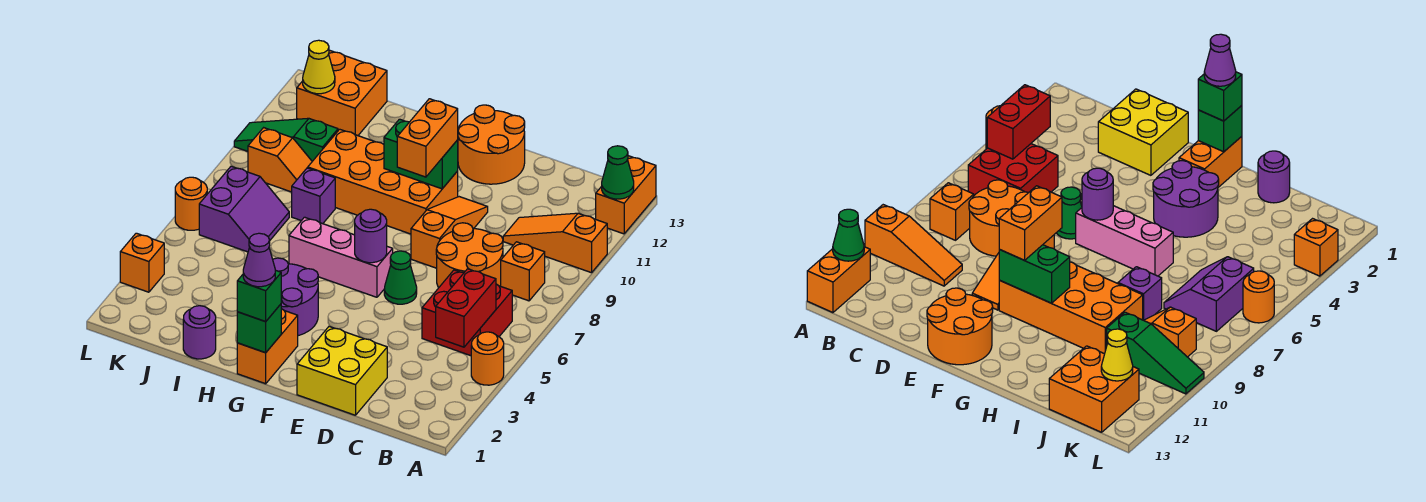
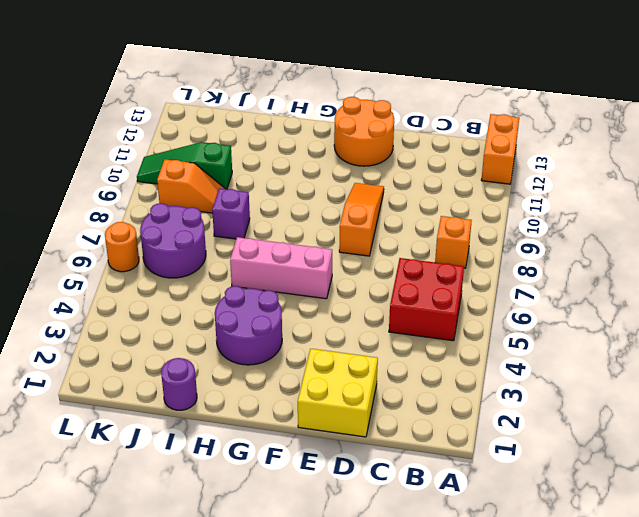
purple 2x2 round brick [140,203,206,278] -> purple 2x2 slope [199,166,289,252]
none -> orange 1x1 round brick [471,332,504,385]
none -> orange 1x3 slope [503,213,607,273]
none -> orange 2x2 round brick [436,223,503,288]
none -> green 1x1 cone [384,251,417,304]

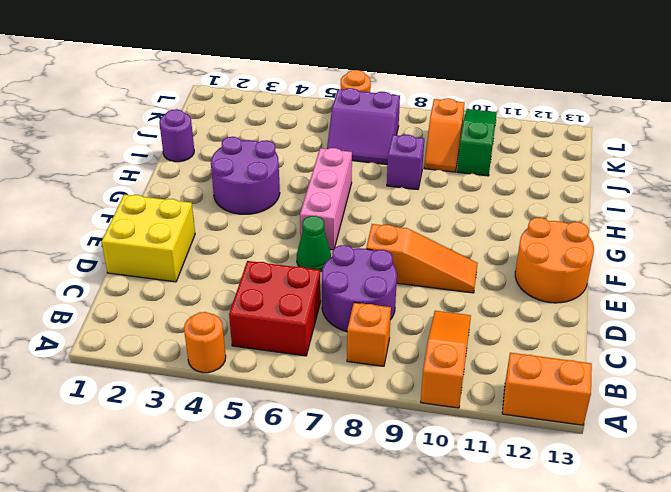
purple 2x2 round brick [322,245,397,331] -> orange 2x2 round brick [436,223,503,288]
none -> orange 2x4 brick [308,129,458,234]
none -> orange 1x2 brick [237,309,298,384]
none -> orange 2x2 brick [297,50,387,136]
none -> orange 1x1 brick [120,233,164,292]

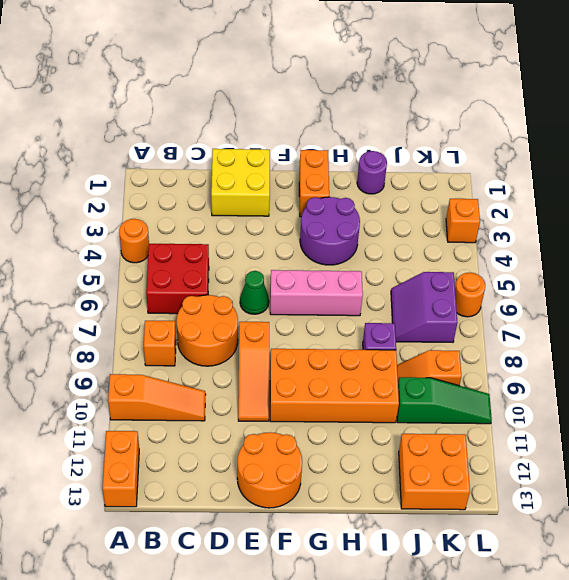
none -> green 1x1 cone [602,146,634,199]
none -> red 1x2 brick [436,269,496,347]
none -> purple 1x1 round brick [355,209,387,263]
none -> green 1x2 brick [384,119,458,189]

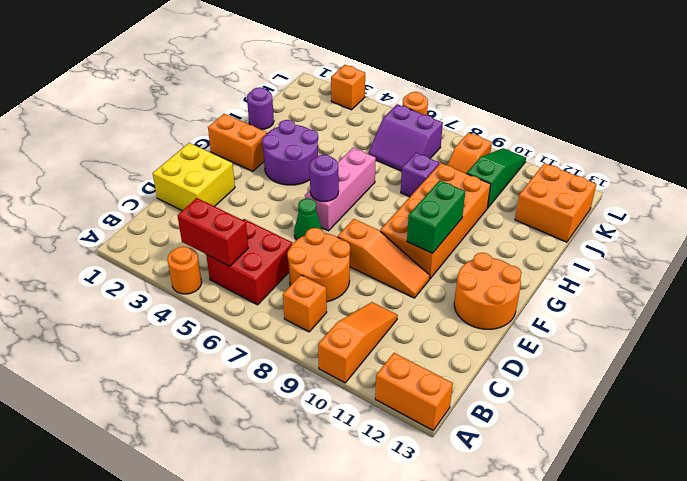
none -> green 1x1 cone [602,146,634,199]
none -> green 1x1 brick [237,304,281,353]
none -> yellow 1x1 cone [303,40,335,94]
none -> orange 1x2 brick [397,99,458,177]

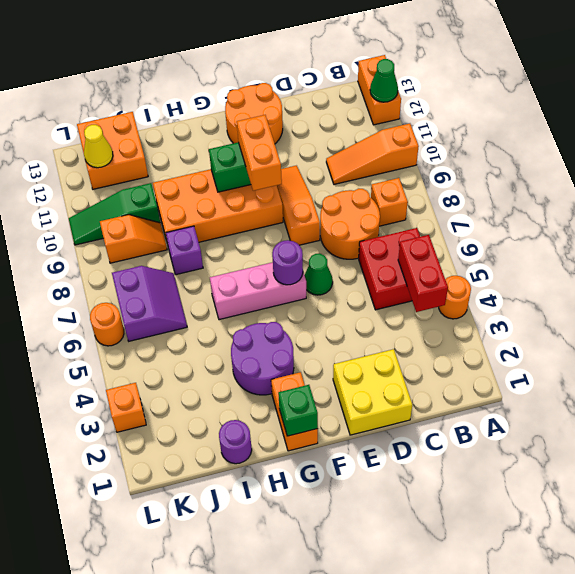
none -> green 1x1 brick [237,270,281,322]
none -> purple 1x1 cone [243,233,275,287]

